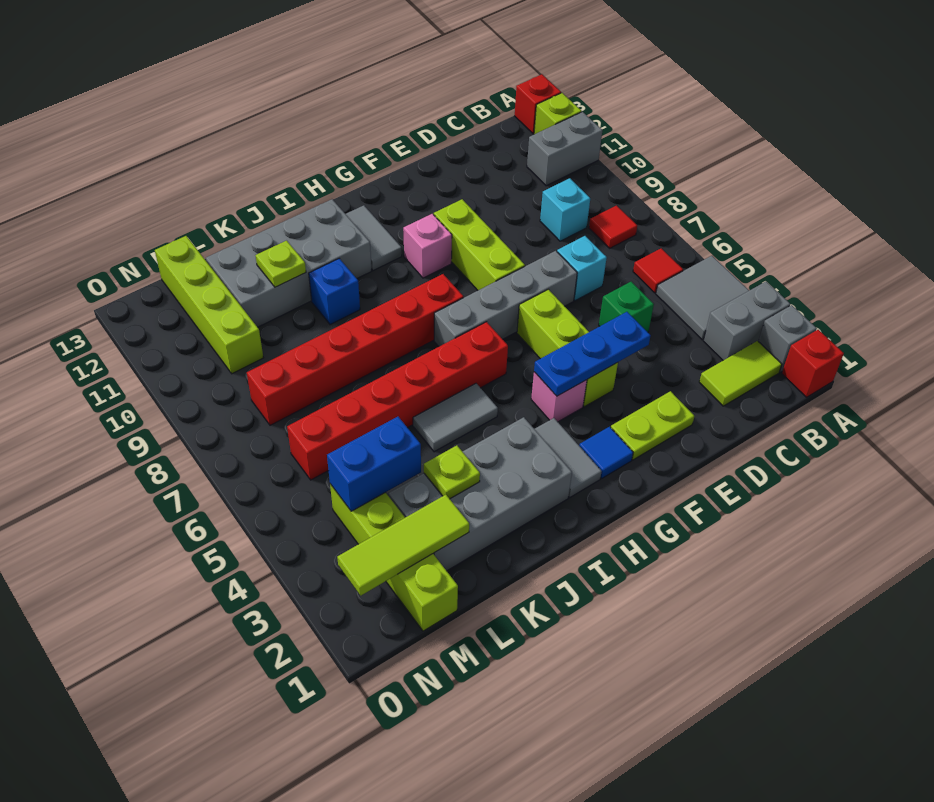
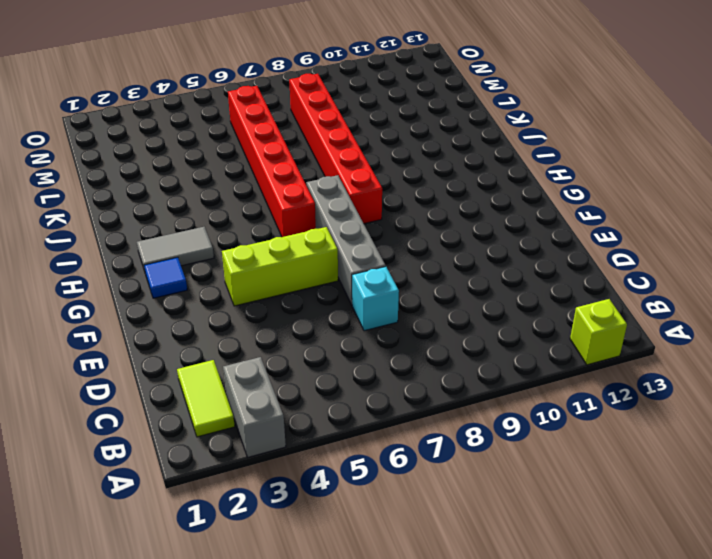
none -> red 1x1 brick [782,330,844,397]
none -> grey 1x1 brick [758,305,817,372]
none -> grey 2x2 tile [656,256,749,340]
none -> grey 1x2 brick [527,112,602,186]

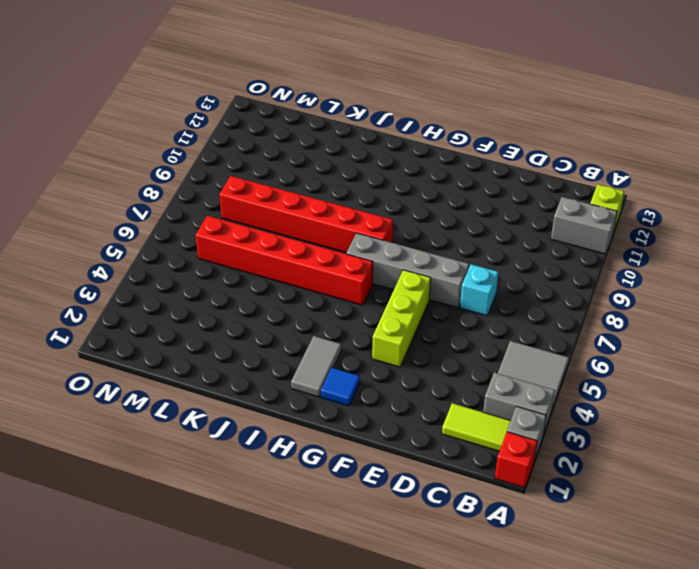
none -> red 1x1 brick [515,74,561,134]
none -> red 1x1 tile [633,248,683,293]
none -> red 1x1 tile [589,206,637,248]
none -> cyan 1x1 brick [540,178,590,241]

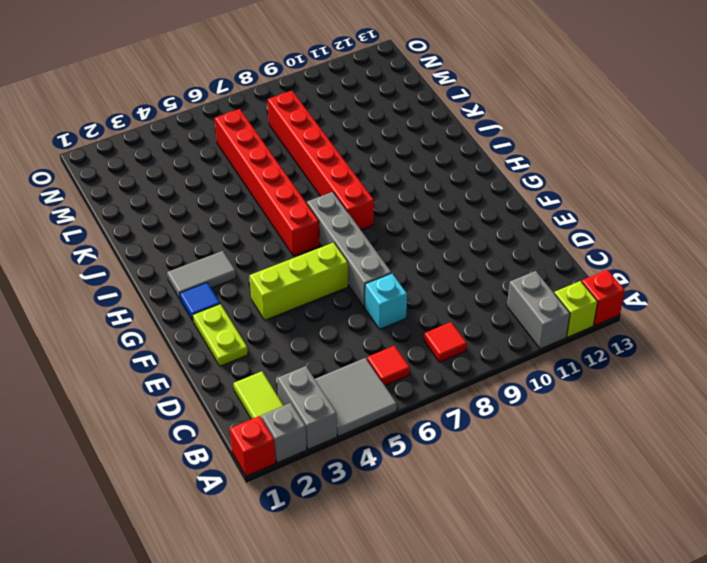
none -> cyan 1x1 brick [540,178,590,241]
none -> green 1x1 brick [599,282,654,332]
none -> lime 1x3 brick [434,199,525,290]
none -> pink 1x1 brick [531,372,587,422]

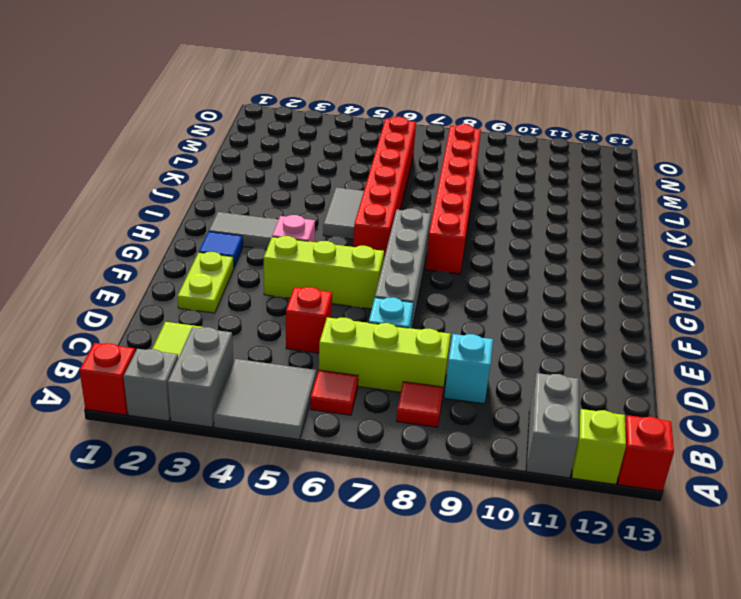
lime 1x3 brick [319,317,450,392] -> lime 1x3 brick moved to [434,199,525,290]
red 1x1 brick [286,287,332,353] -> green 1x1 brick [599,282,654,332]
none -> pink 1x1 brick [403,214,452,278]
none -> grey 1x2 tile [346,205,402,271]
none -> grey 2x4 brick [389,417,572,571]
none -> grey 2x4 brick [206,199,372,327]

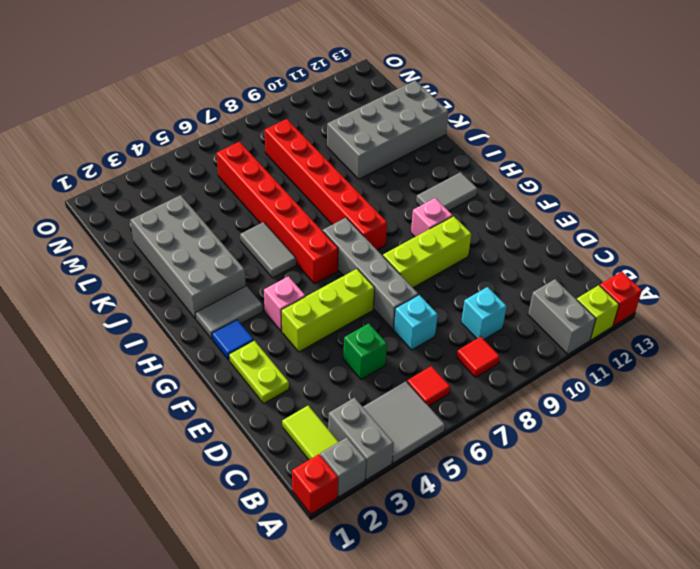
grey 2x4 brick [327,80,448,179] -> grey 2x4 brick turned to [206,199,372,327]
none -> blue 1x1 brick [309,259,360,325]
none -> lime 1x4 brick [330,484,458,631]
none -> lime 1x4 brick [155,236,263,374]
none -> blue 1x3 plate [534,312,651,396]

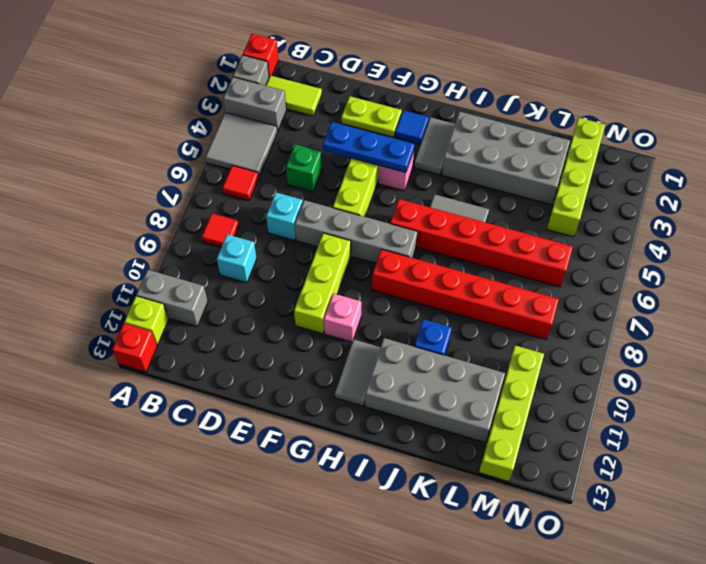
none -> lime 1x1 plate [424,445,480,499]
none -> lime 1x1 plate [256,241,306,287]
none -> lime 1x3 tile [337,495,469,595]
none -> blue 1x2 brick [327,417,421,511]

